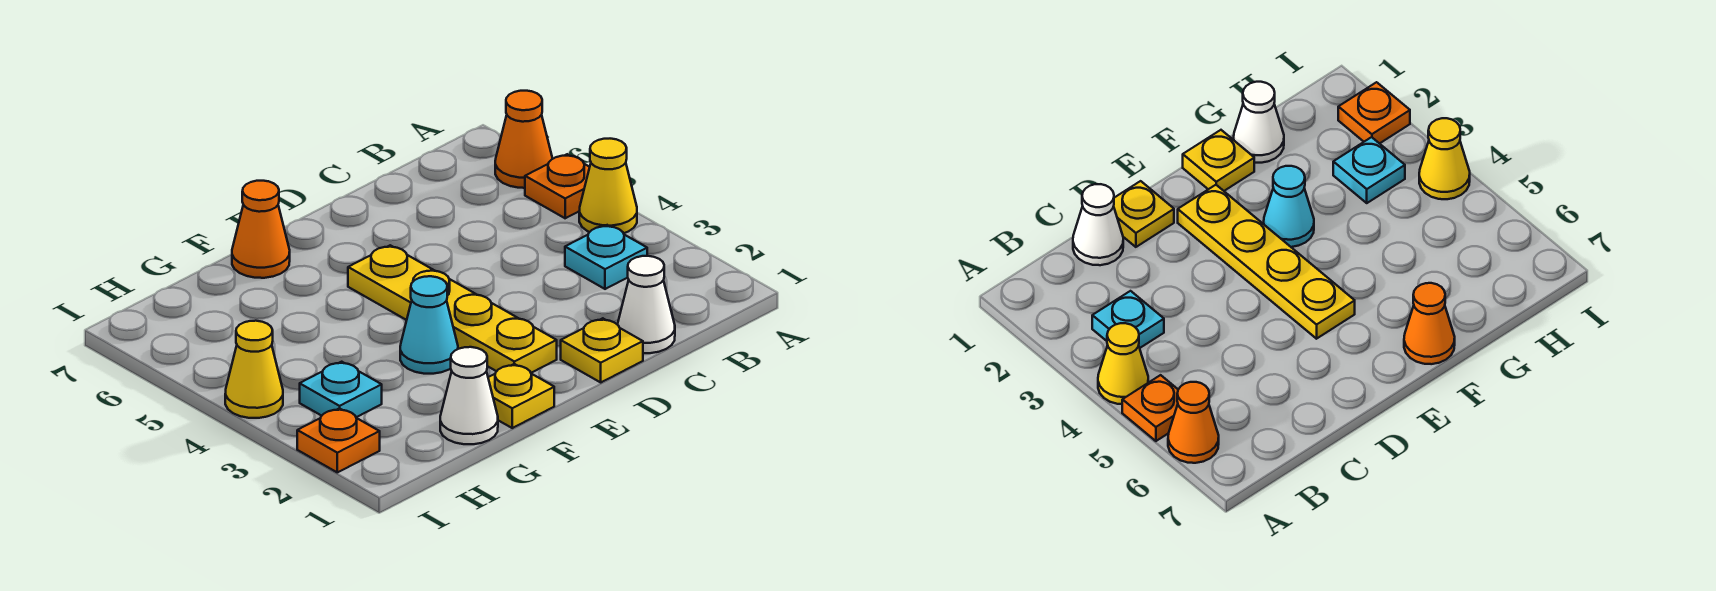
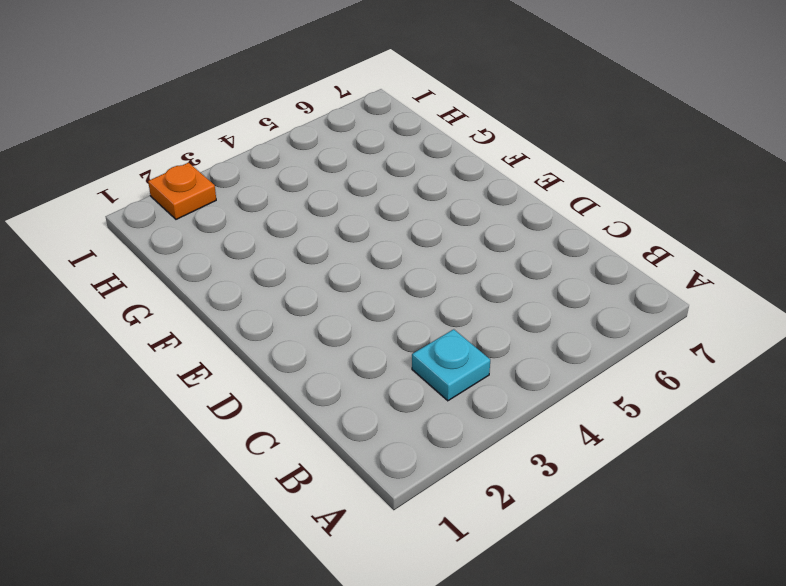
none -> yellow 1x1 cone [579,139,637,233]
none -> orange 1x1 plate [525,154,590,218]
none -> orange 1x1 cone [495,91,553,188]

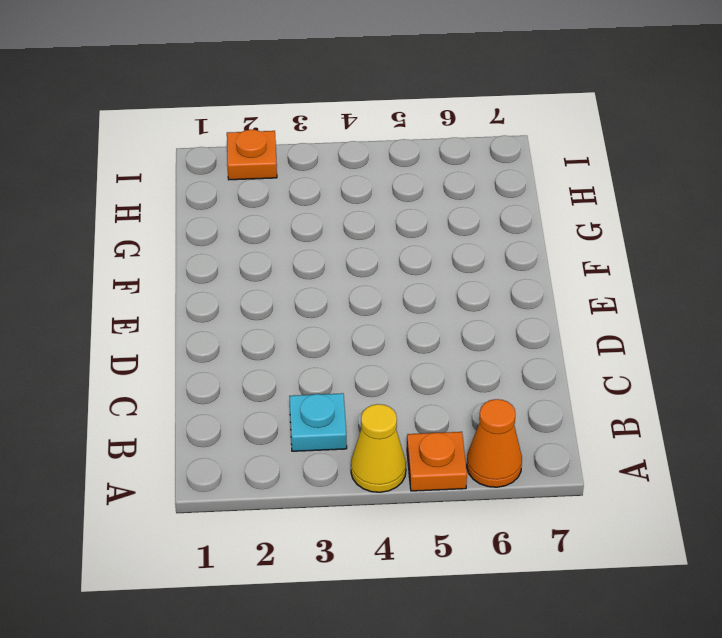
none -> white 1x1 cone [617,256,675,353]
none -> yellow 1x1 plate [561,318,643,382]
none -> yellow 1x4 plate [348,245,557,373]

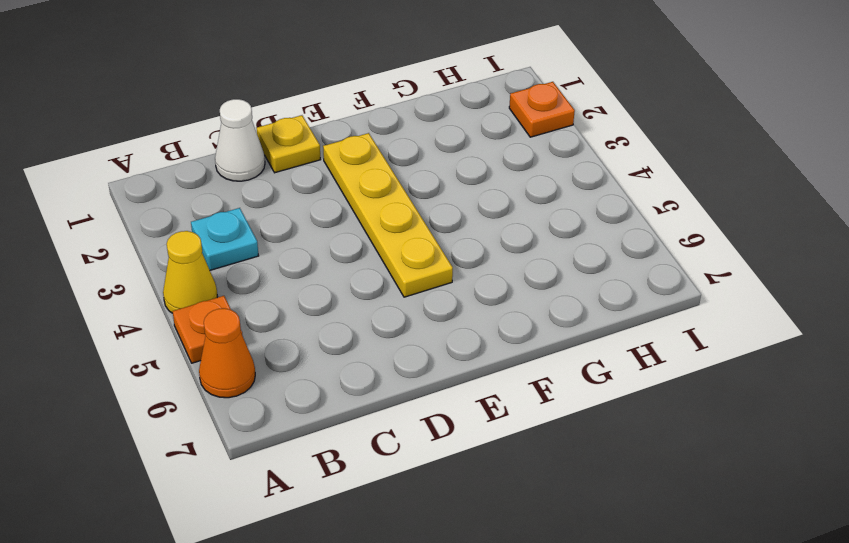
none -> yellow 1x1 plate [488,364,554,428]
none -> cyan 1x1 cone [400,276,458,374]
none -> orange 1x1 cone [232,181,290,278]

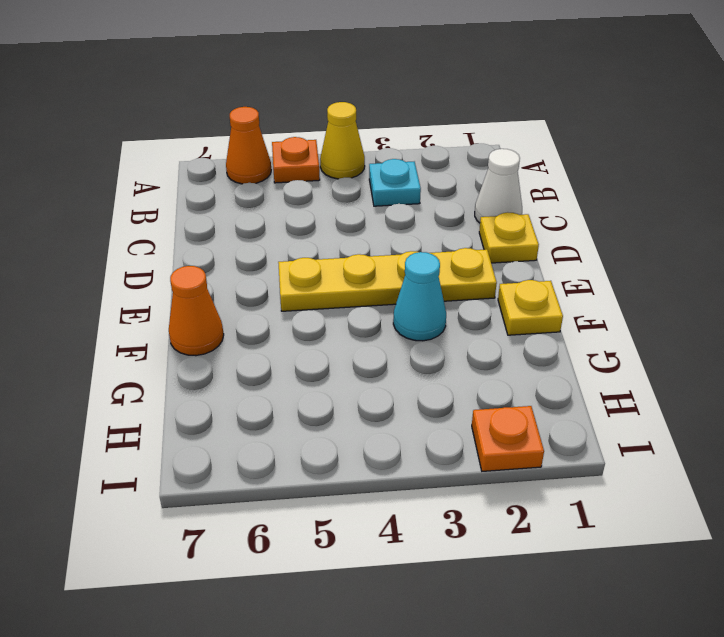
none -> white 1x1 cone [440,347,498,444]
none -> cyan 1x1 plate [300,362,382,417]
none -> yellow 1x1 cone [225,321,283,418]

